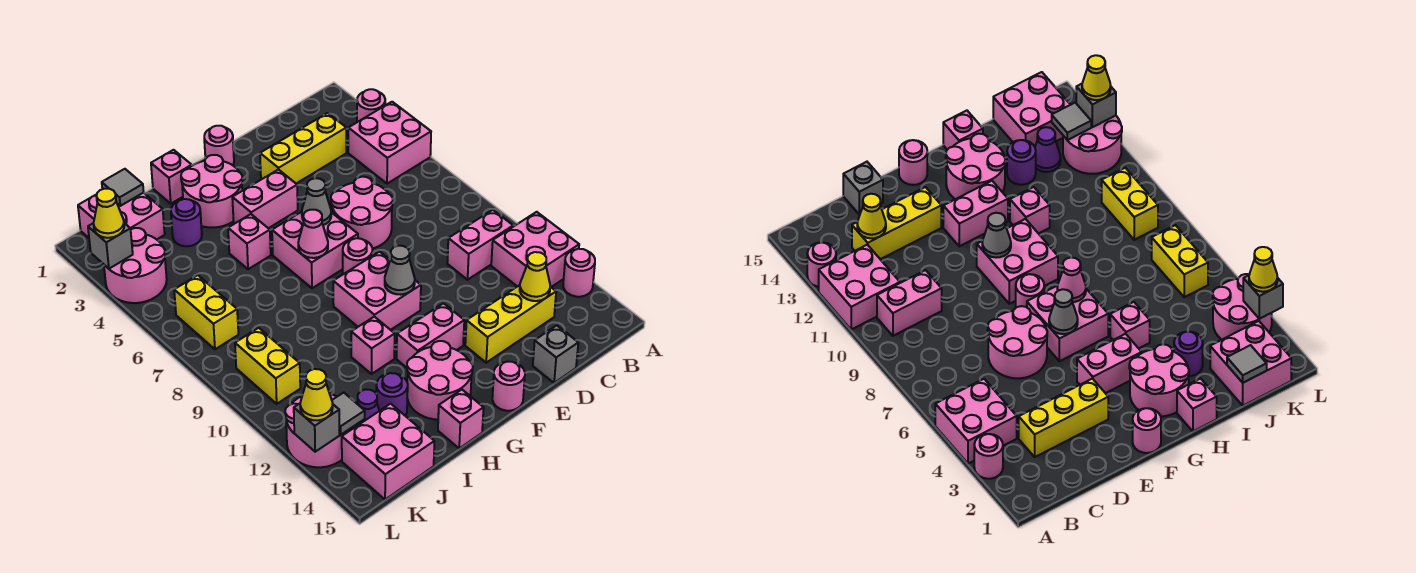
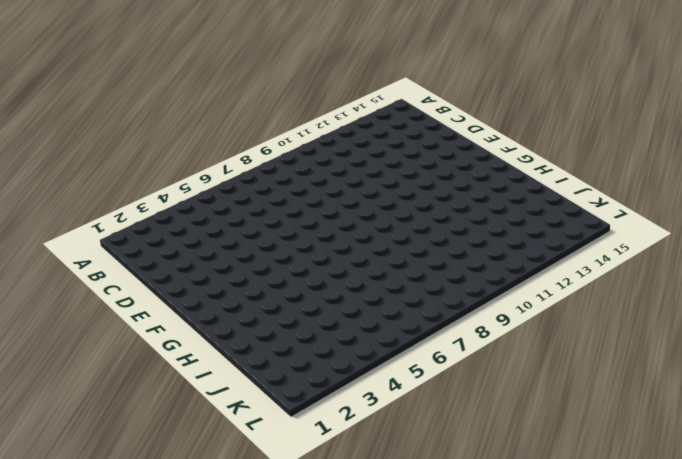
none -> pink 1x1 round brick [357,89,385,122]
none -> pink 2x2 brick [348,102,431,184]
none -> pink 2x2 brick [491,212,579,287]
none -> pink 1x1 round brick [563,249,595,297]

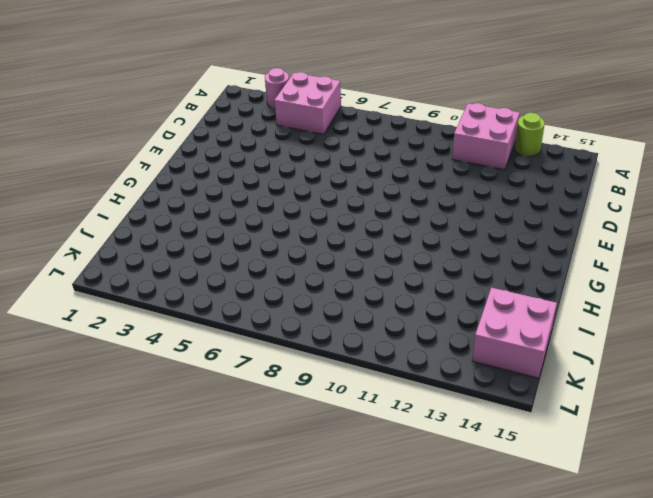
lime 1x1 round brick [515,113,545,156] -> pink 1x1 round brick [563,249,595,297]
none -> pink 1x2 brick [447,210,513,280]
none -> yellow 1x3 brick [260,113,346,183]
none -> yellow 1x3 brick [465,285,556,363]
none -> pink 2x2 round brick [331,177,393,249]

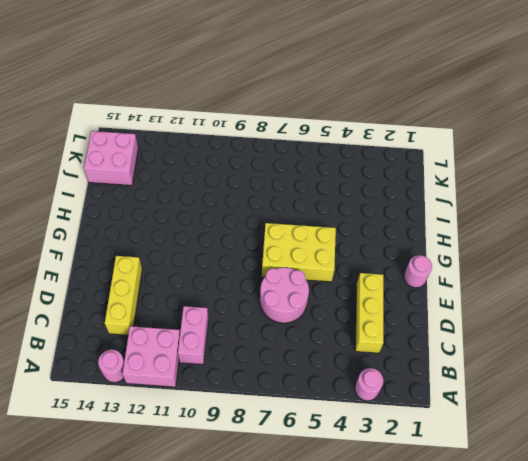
yellow 2x3 brick [262,223,336,282] -> pink 2x2 brick [272,212,358,288]
none -> pink 2x2 brick [348,102,431,184]
none -> grey 1x1 brick [533,325,578,383]
none -> pink 1x2 brick [232,169,298,228]
none -> pink 1x1 round brick [343,238,372,274]

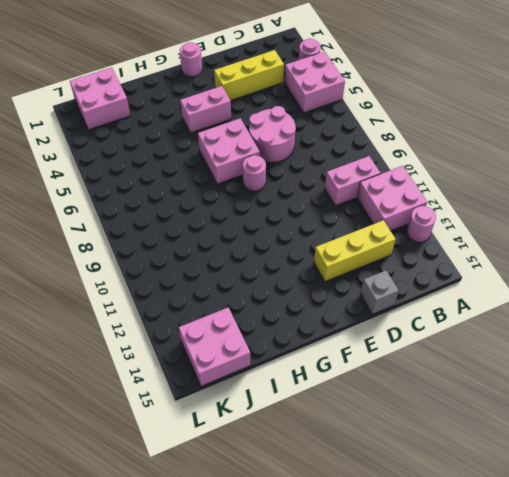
none -> pink 2x2 brick [333,252,421,330]
none -> pink 1x2 brick [397,303,464,368]
none -> pink 1x1 round brick [492,362,525,411]
none -> pink 2x2 round brick [181,155,243,227]

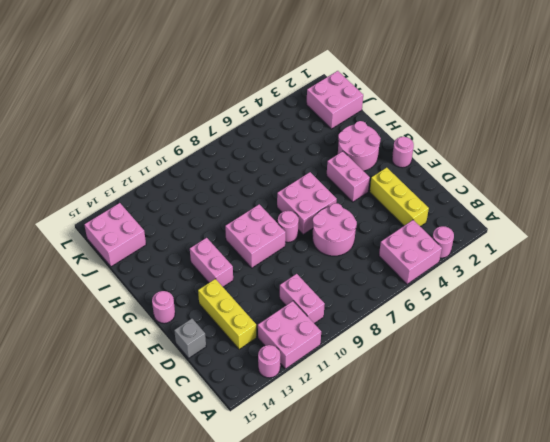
none -> pink 2x2 round brick [407,341,473,420]
none -> pink 1x1 brick [151,150,192,204]
none -> pink 1x1 brick [228,214,271,269]
none -> pink 1x1 brick [351,317,395,374]

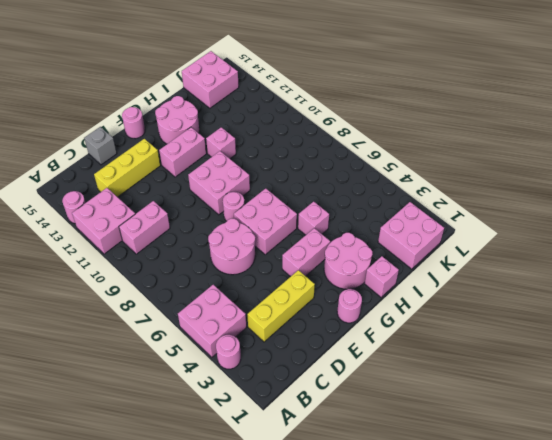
none -> pink 1x1 brick [438,390,484,448]
none -> purple 1x1 round brick [171,199,202,246]
none -> purple 1x1 round brick [376,373,408,416]
none -> purple 1x1 cone [352,389,379,429]

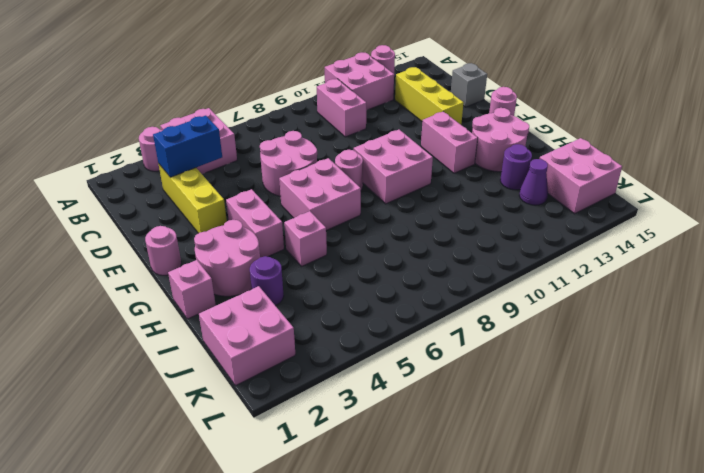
blue 1x2 brick [153,116,222,177] -> none
none -> pink 1x1 brick [351,317,395,374]
none -> pink 1x1 brick [438,390,484,448]
none -> pink 2x2 round brick [104,228,167,303]
none -> yellow 1x2 brick [174,275,238,349]

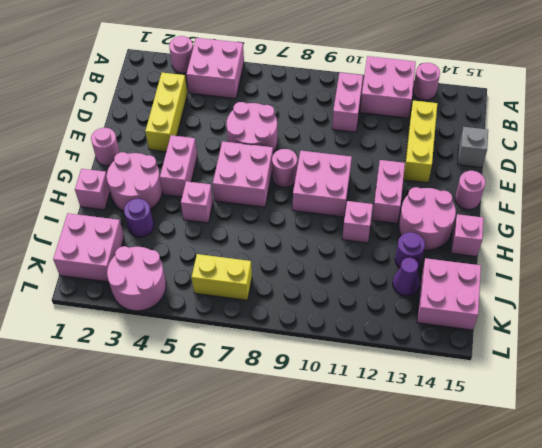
none -> yellow 1x2 brick [235,328,300,404]
none -> pink 2x2 round brick [285,392,351,467]
none -> yellow 1x1 cone [520,252,550,301]
none -> grey 1x1 cone [302,178,331,225]

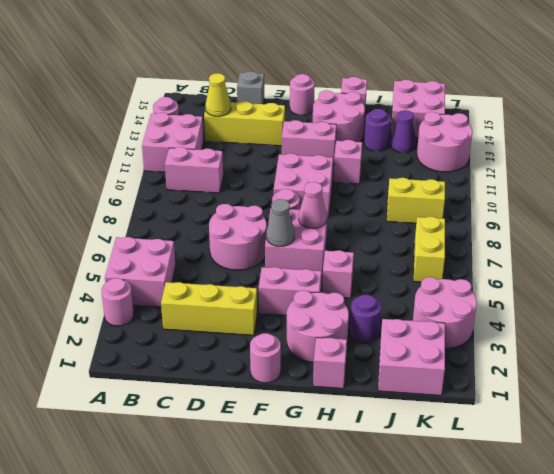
yellow 1x2 brick [387,178,445,223] -> yellow 1x2 brick turned to [235,328,300,404]
none -> grey 1x1 cone [385,246,415,295]
none -> grey 1x1 tile [102,169,144,206]
none -> grey 1x1 tile [332,393,365,435]
none -> grey 1x1 brick [88,223,133,269]

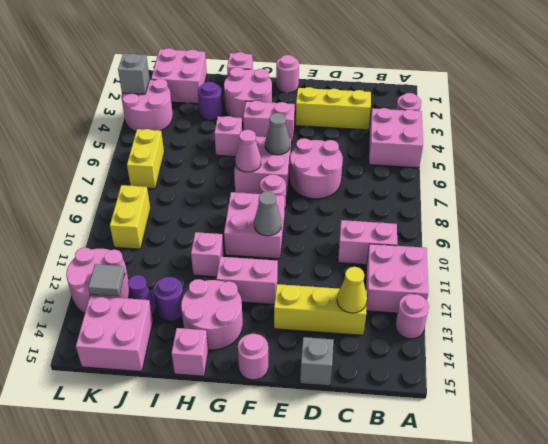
none -> grey 1x1 tile [102,169,144,206]
none -> grey 1x1 brick [294,404,339,452]
none -> yellow 1x1 cone [94,189,124,238]
none -> yellow 1x1 cone [300,369,333,420]

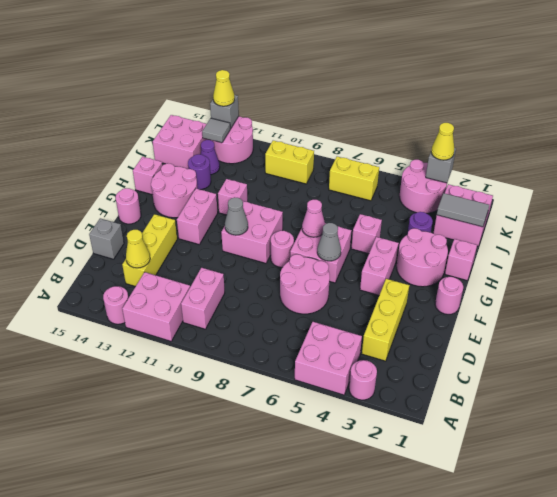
grey 1x2 tile [437,193,489,227] -> grey 1x1 tile [102,169,144,206]

